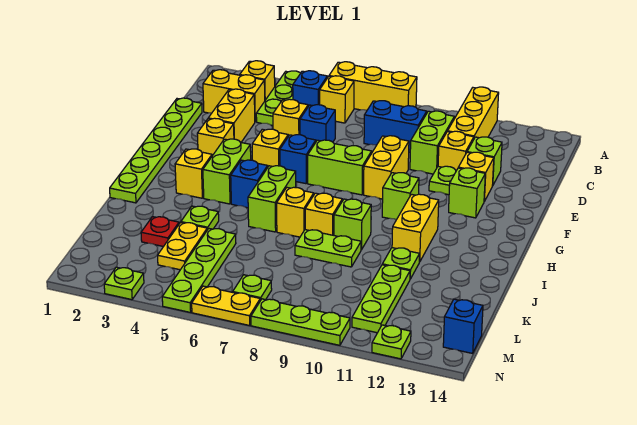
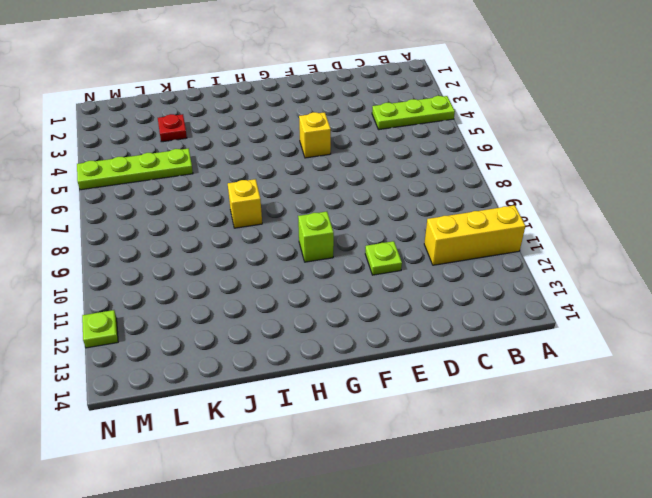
none -> yellow 1x3 brick [329,62,417,110]
none -> yellow 1x1 brick [240,61,275,100]
none -> blue 1x1 brick [293,71,327,106]
none -> yellow 1x1 brick [320,76,354,123]

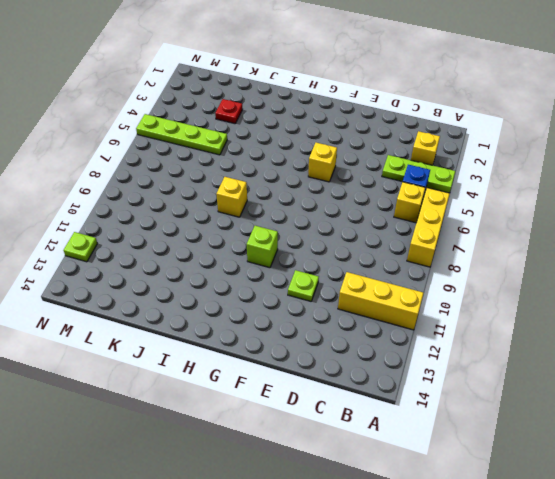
none -> yellow 1x2 brick [203,70,265,122]
none -> blue 1x2 brick [364,101,427,152]
none -> lime 1x2 brick [410,111,454,174]
none -> lime 1x6 plate [110,98,202,203]

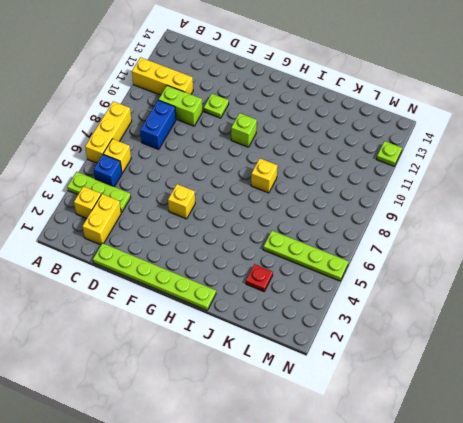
none -> yellow 1x2 brick [208,89,255,142]
none -> yellow 1x1 brick [273,99,308,136]
none -> blue 1x1 brick [300,105,335,142]
none -> yellow 1x1 brick [438,131,474,170]

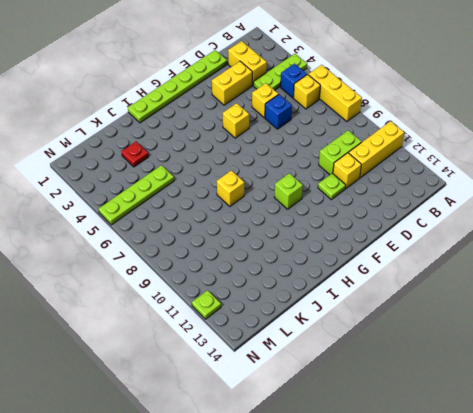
none -> yellow 1x1 brick [240,61,275,100]
none -> blue 1x2 brick [364,101,427,152]
none -> lime 1x1 brick [467,137,502,186]
none -> yellow 1x2 brick [364,136,409,199]

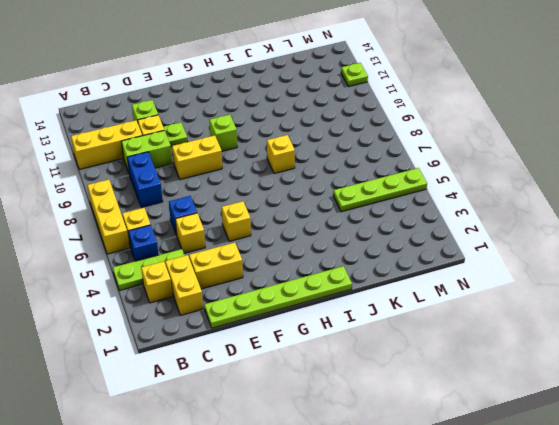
none -> yellow 1x1 brick [458,152,494,201]
none -> yellow 1x1 brick [197,118,234,156]
none -> blue 1x1 brick [280,135,316,184]
none -> lime 1x2 brick [308,140,372,195]

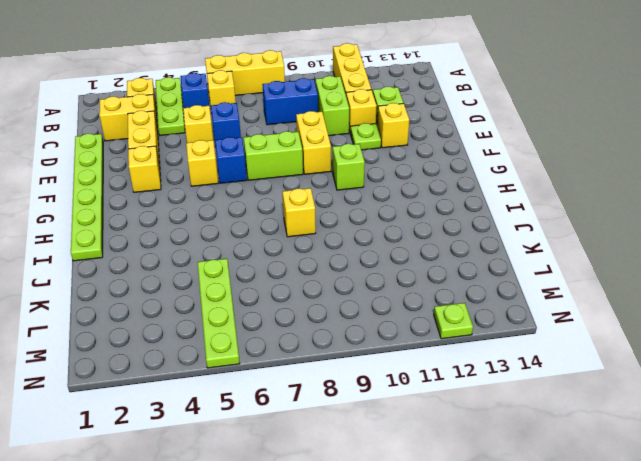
none -> lime 1x1 brick [449,168,485,218]
none -> lime 1x2 brick [203,139,251,204]
none -> yellow 1x1 brick [175,149,212,198]
none -> blue 1x1 brick [231,160,268,208]

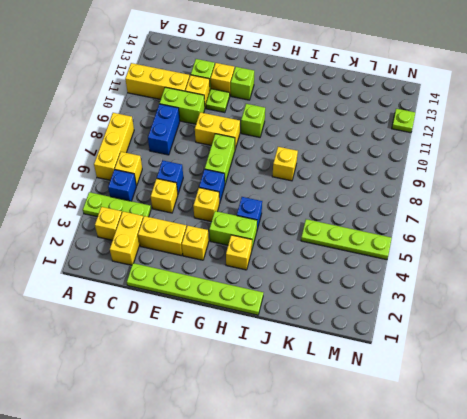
none -> lime 1x2 brick [248,166,296,232]
none -> yellow 1x2 brick [392,194,439,262]
none -> yellow 1x1 brick [277,187,314,237]
none -> lime 1x1 brick [334,199,371,250]

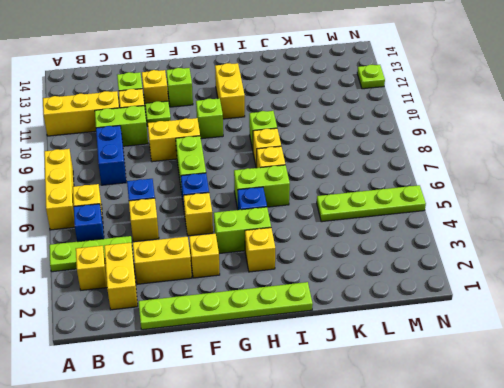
yellow 1x2 brick [215,63,245,119] -> yellow 1x2 brick turned to [392,194,439,262]
none -> lime 1x1 plate [181,206,219,230]
none -> lime 1x2 plate [295,230,361,267]
none -> lime 1x1 plate [382,248,420,279]
none -> red 1x1 plate [141,217,179,247]

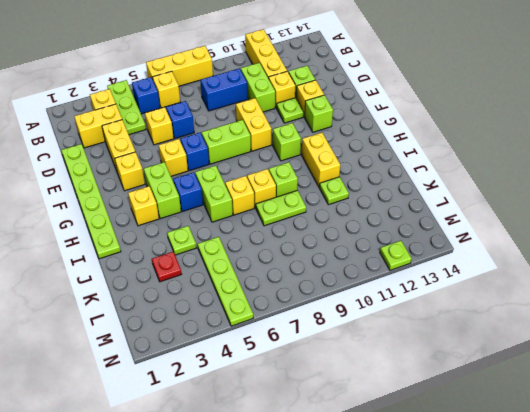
none -> yellow 1x2 plate [158,222,207,270]
none -> lime 1x3 plate [352,265,410,333]
none -> lime 1x1 plate [233,275,272,301]
none -> blue 1x1 brick [443,299,483,353]

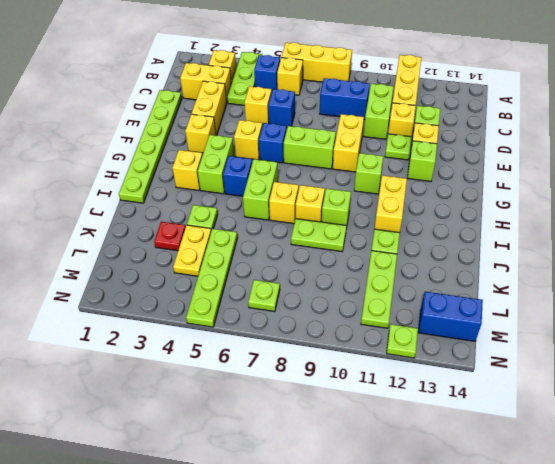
blue 1x2 brick [418,292,483,341] -> blue 1x1 brick [443,299,483,353]
none -> lime 1x1 plate [104,267,144,300]
none -> yellow 1x2 plate [192,286,260,325]
none -> lime 1x3 plate [251,299,350,345]

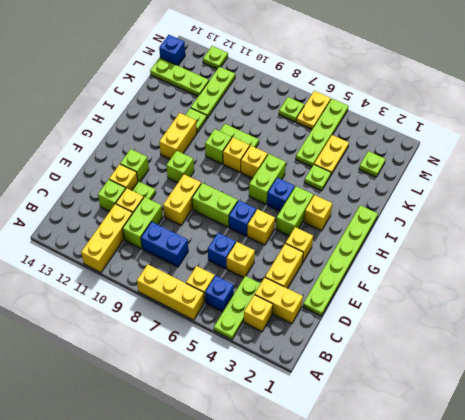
lime 1x1 plate [359,151,385,177] -> lime 1x1 plate moved to [104,267,144,300]
lime 1x3 plate [150,58,209,96] -> lime 1x3 plate moved to [251,299,350,345]
yellow 1x2 plate [296,91,331,129] -> yellow 1x2 plate turned to [192,286,260,325]
none -> red 1x1 plate [141,217,179,247]

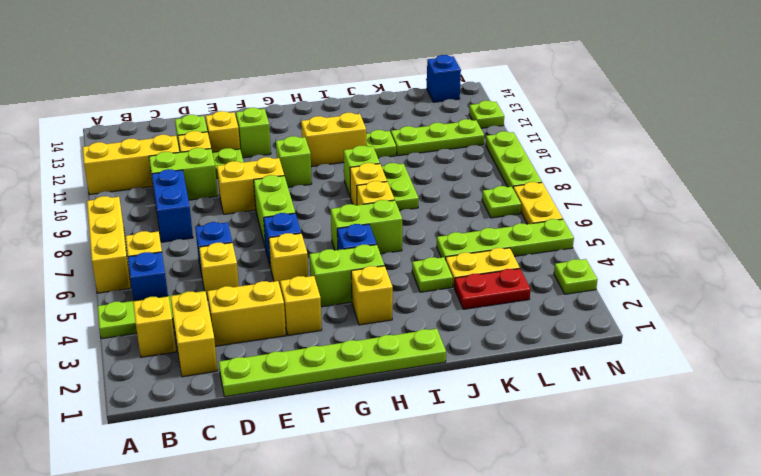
red 1x2 plate [454,269,531,309] -> red 1x1 plate [141,217,179,247]

